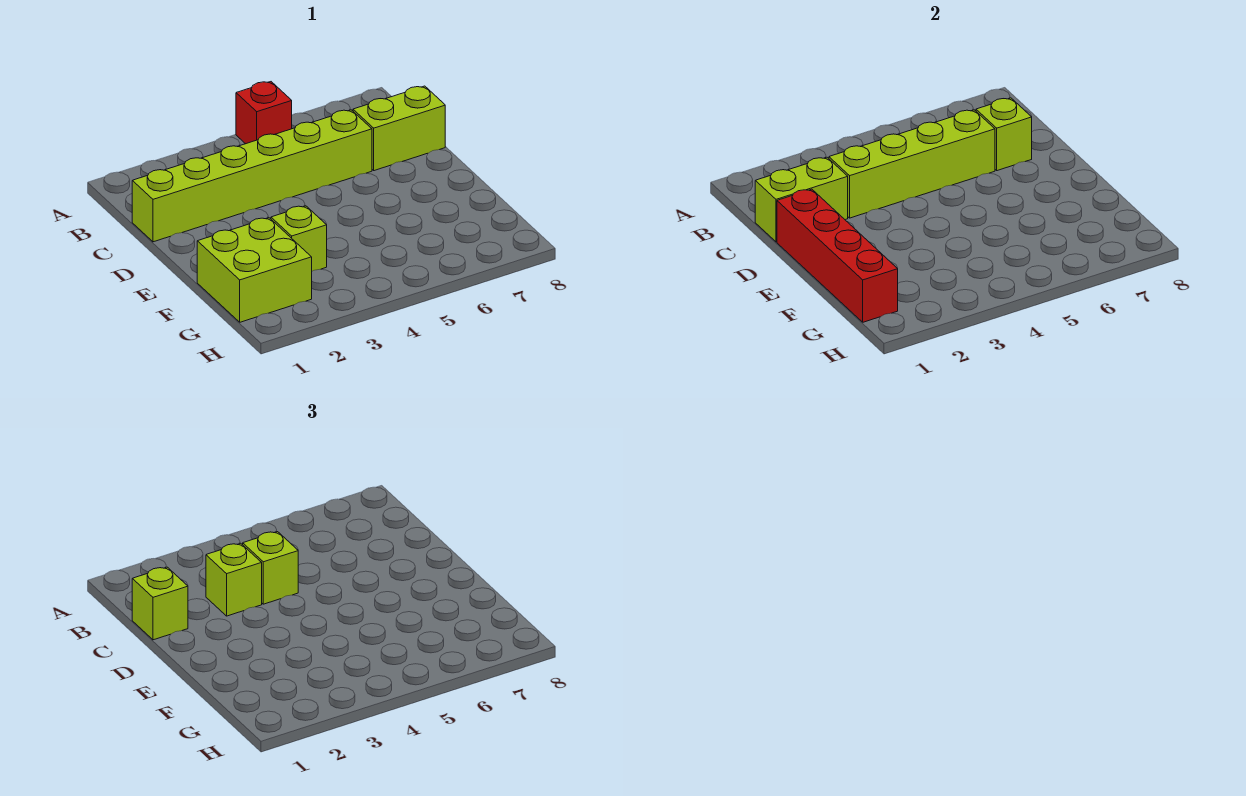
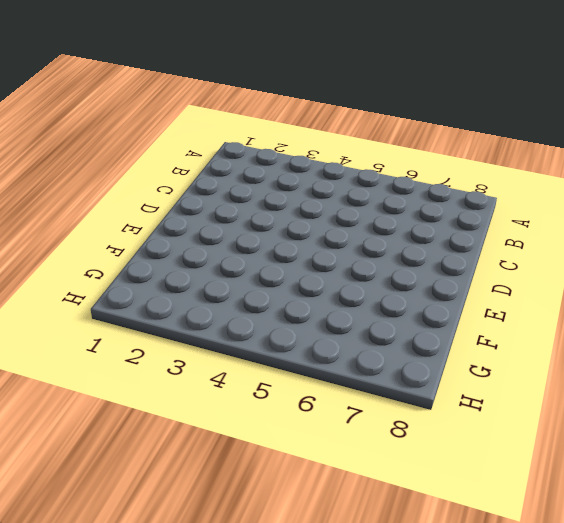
none -> red 1x1 brick [236,82,292,144]
none -> lime 1x6 brick [132,110,372,242]
none -> lime 1x2 brick [353,86,445,171]

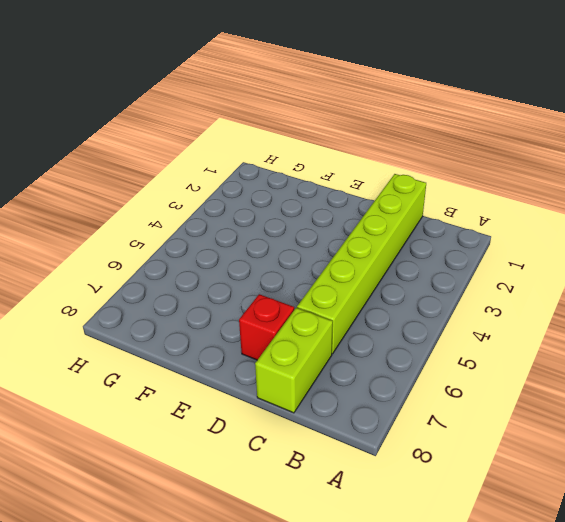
red 1x1 brick [239,294,294,360] -> red 1x1 brick moved to [236,82,292,144]
none -> lime 2x2 brick [197,218,312,322]
none -> lime 1x1 brick [271,206,327,271]
none -> lime 1x2 brick [755,157,848,242]

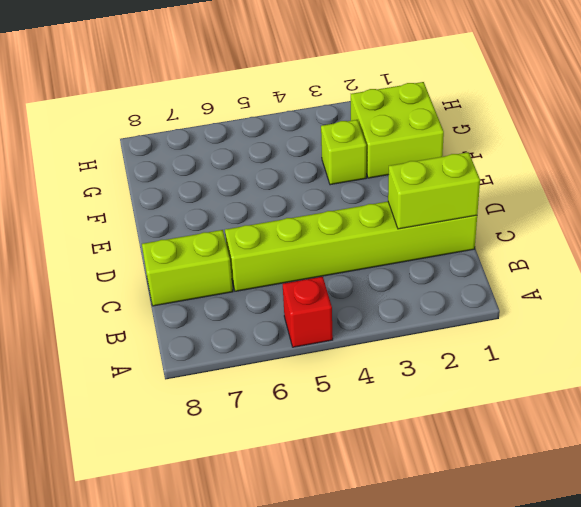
none -> lime 1x4 brick [829,110,995,218]
none -> lime 1x1 brick [976,98,1032,171]
none -> red 1x4 brick [777,189,898,322]

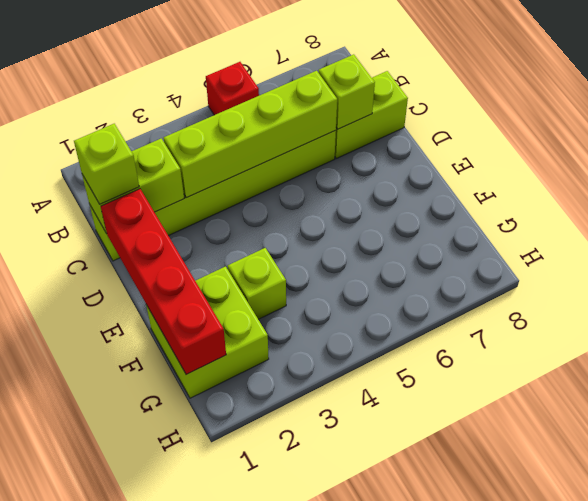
none -> lime 1x1 brick [206,543,262,616]
none -> lime 1x1 brick [243,532,298,604]

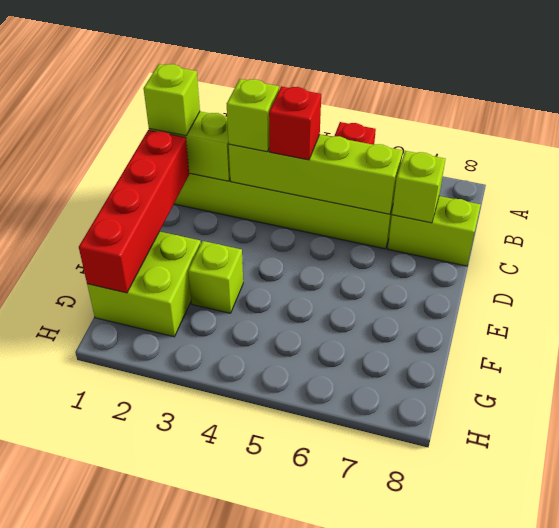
red 1x1 brick [269,86,321,160] -> lime 1x1 brick [243,532,298,604]

